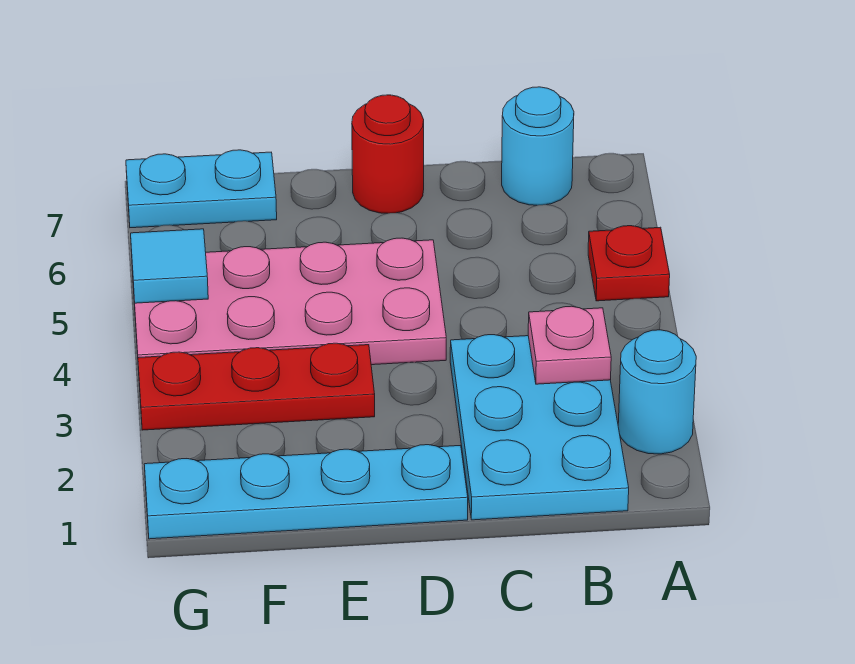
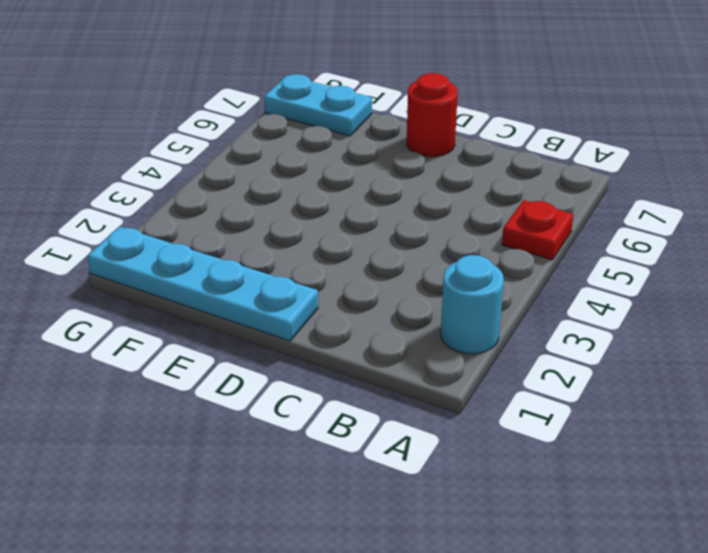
none -> cyan 2x3 plate [450,335,629,520]
none -> cyan 1x1 round brick [502,87,574,205]

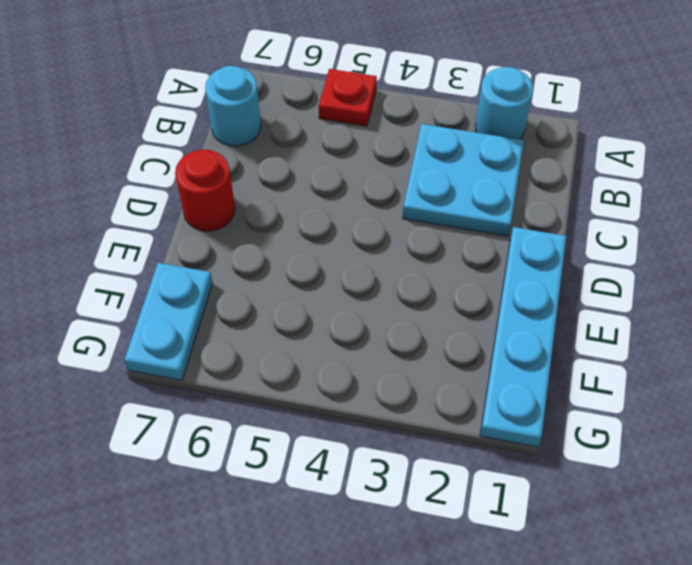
cyan 2x2 plate [402,124,524,236] -> cyan 2x3 plate [450,335,629,520]
none -> pink 2x4 plate [132,238,446,370]
none -> red 1x3 plate [138,343,375,430]

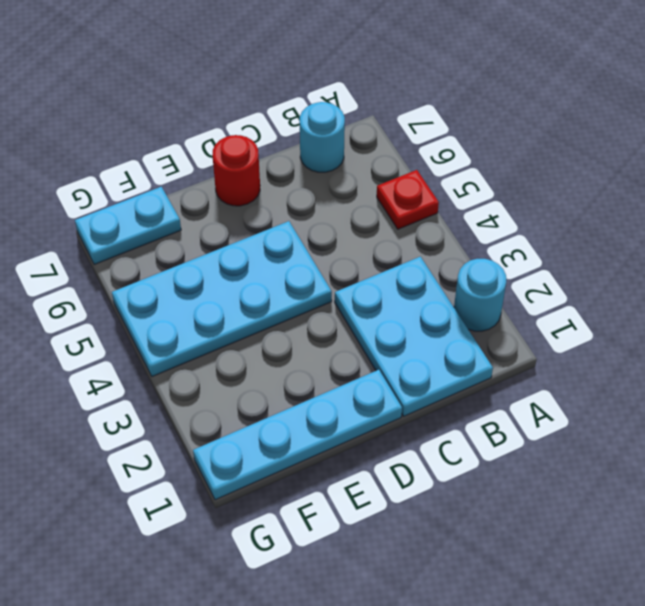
cyan 2x4 plate [112,221,332,376] -> pink 2x4 plate [132,238,446,370]
none -> red 1x3 plate [138,343,375,430]
none -> pink 1x1 plate [528,306,611,384]

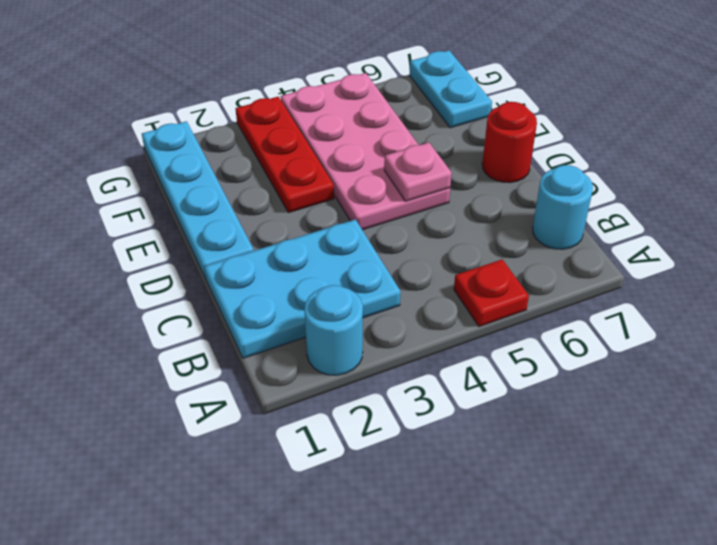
pink 1x1 plate [384,143,452,201] -> pink 1x1 plate moved to [528,306,611,384]
none -> cyan 1x1 tile [131,229,208,303]

